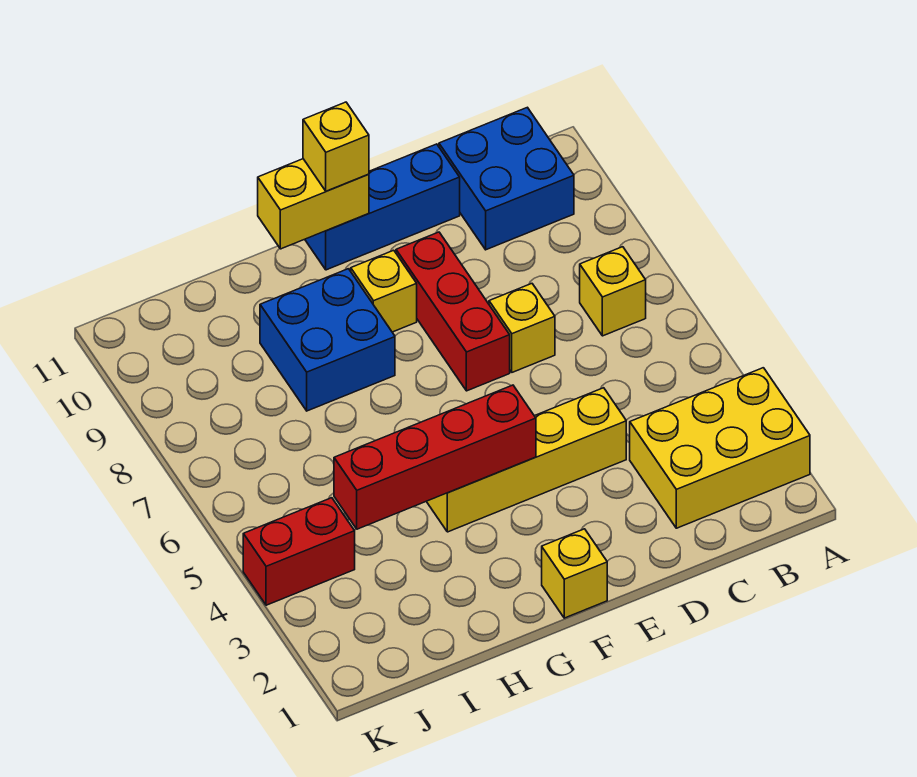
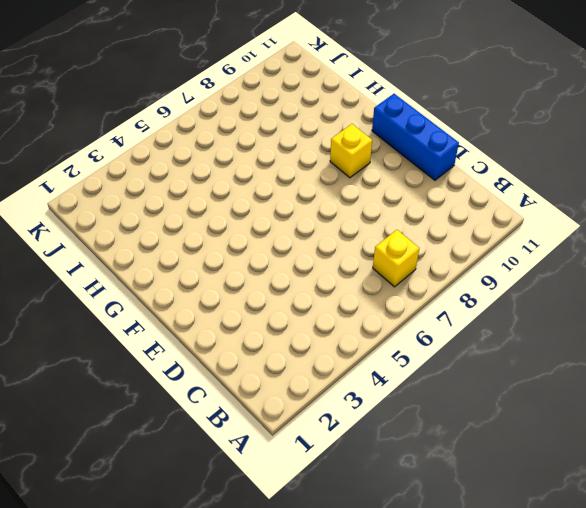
none -> yellow 2x3 brick [630,368,810,528]
none -> blue 2x2 brick [439,107,574,250]
none -> yellow 1x4 brick [426,388,626,532]

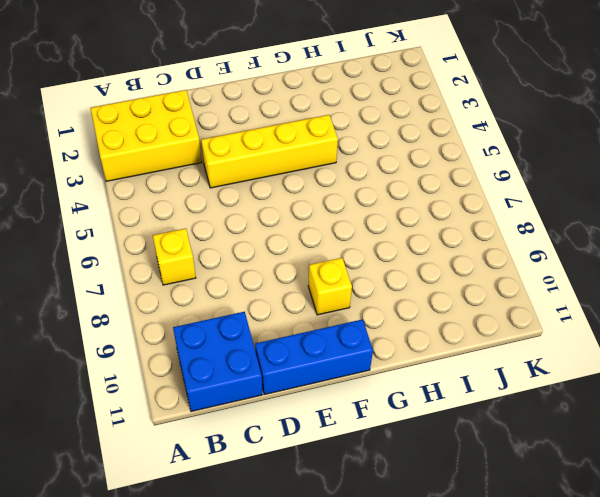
none -> yellow 1x1 brick [489,284,555,372]
none -> red 1x3 brick [396,232,510,391]
none -> yellow 1x1 brick [542,529,607,618]

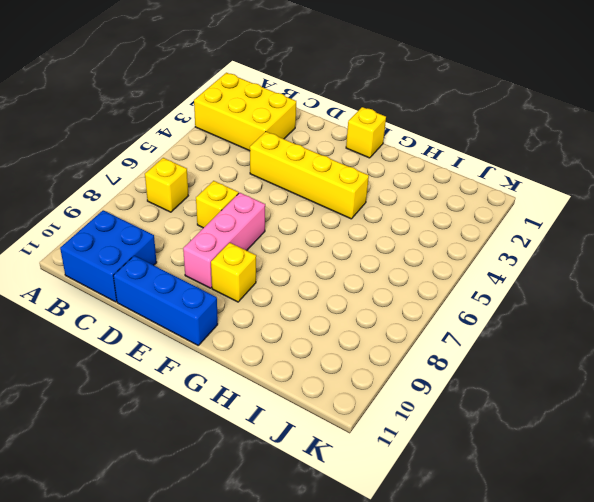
pink 1x3 brick [183,193,265,288] -> red 1x3 brick [396,232,510,391]
none -> blue 2x2 brick [260,269,395,411]
none -> red 1x2 brick [243,498,355,605]
none -> red 1x4 brick [334,385,536,529]

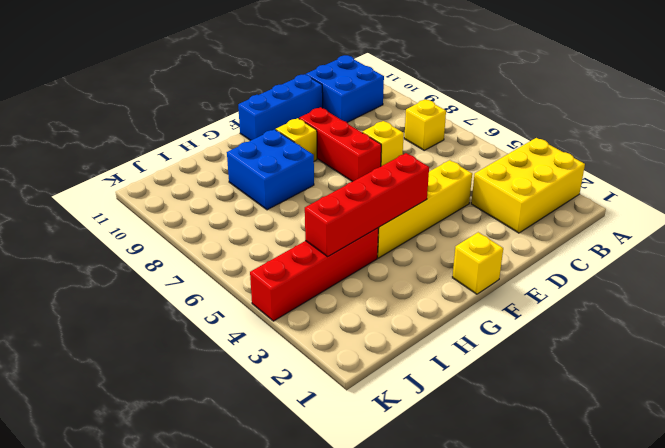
red 1x4 brick [250,228,378,321] -> red 1x2 brick [243,498,355,605]
none -> yellow 1x2 brick [258,159,369,249]
none -> yellow 1x1 brick [303,102,369,191]

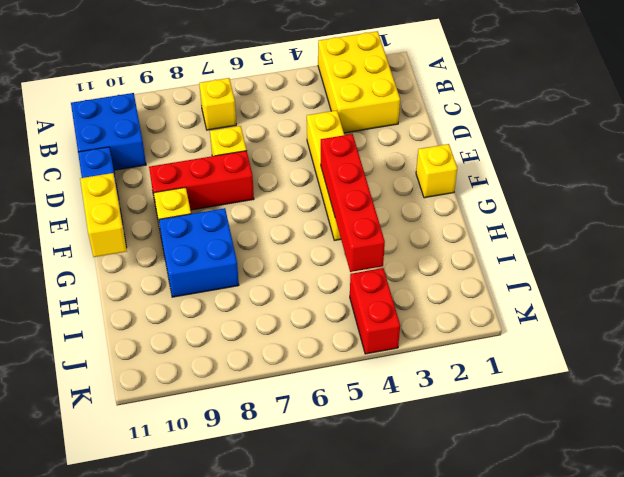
none -> yellow 1x1 brick [303,102,369,191]

